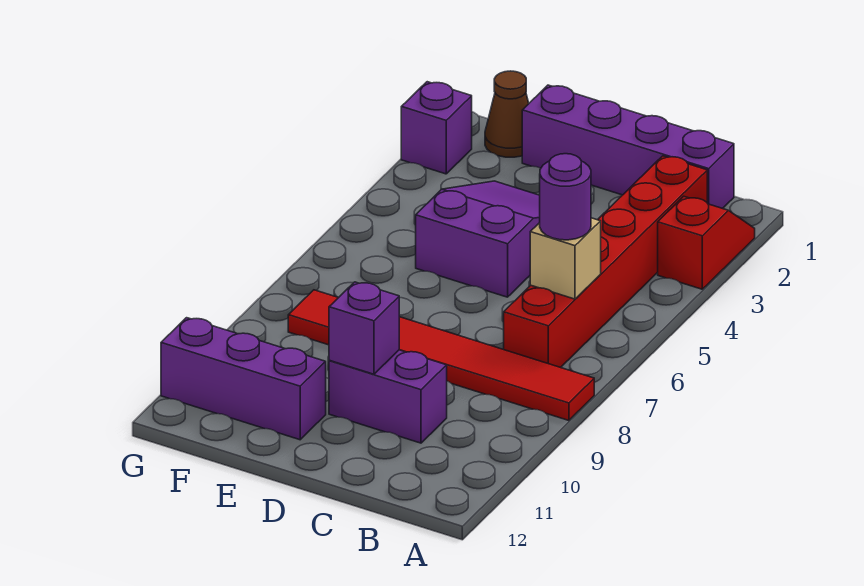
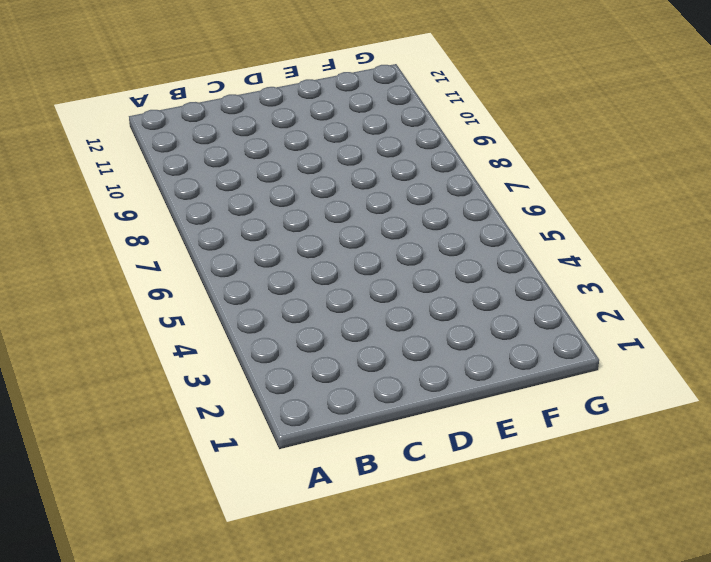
none -> red 1x2 slope [658,196,755,289]
none -> red 1x6 tile [288,290,594,421]
none -> purple 1x4 brick [522,85,734,209]

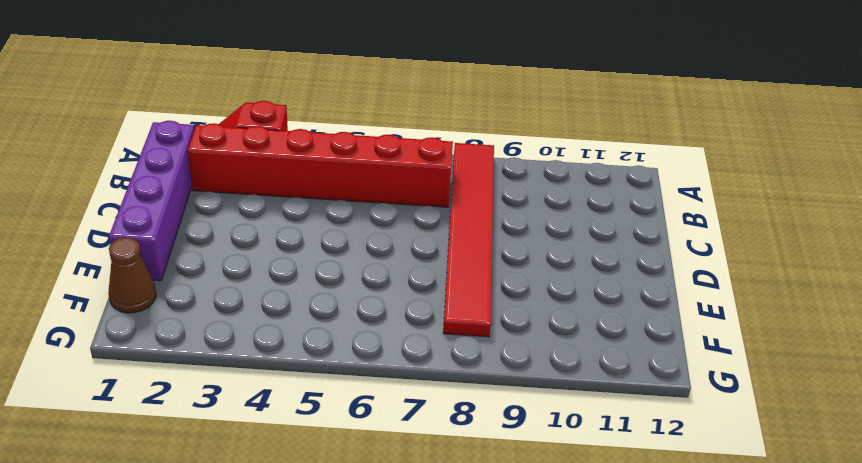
none -> purple 1x2 brick [329,350,447,443]
none -> purple 2x3 slope [416,181,540,297]
none -> purple 1x3 brick [161,318,326,440]

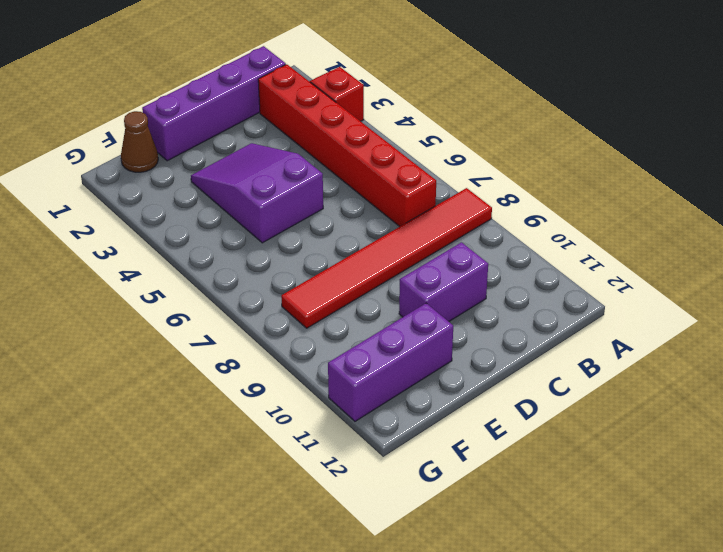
none -> purple 1x1 brick [401,82,472,174]
none -> tan 1x1 brick [530,218,601,299]
none -> purple 1x1 brick [329,282,399,374]

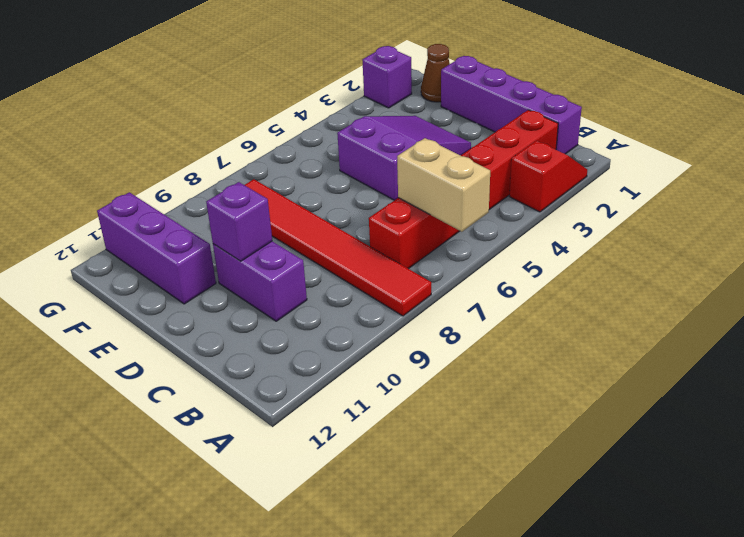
tan 1x2 brick [397,138,490,232] -> tan 1x1 brick [530,218,601,299]
none -> purple 1x1 round brick [540,154,591,240]

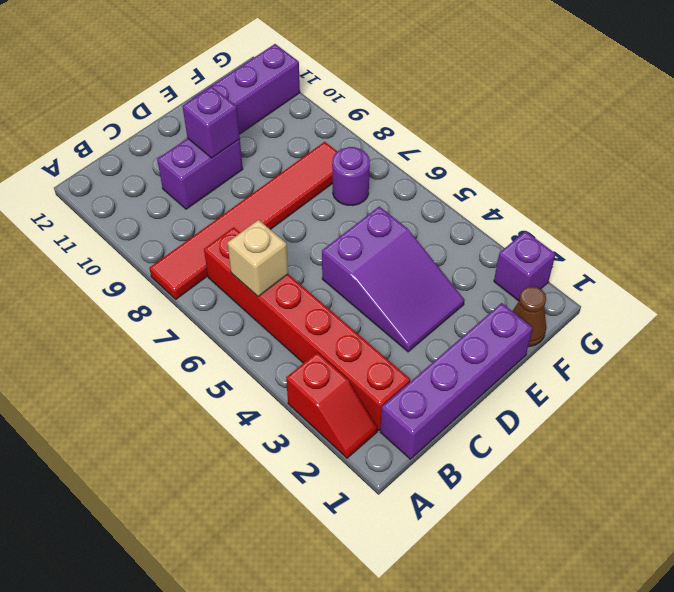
purple 1x1 round brick [332,147,370,206] -> purple 1x1 round brick moved to [540,154,591,240]

